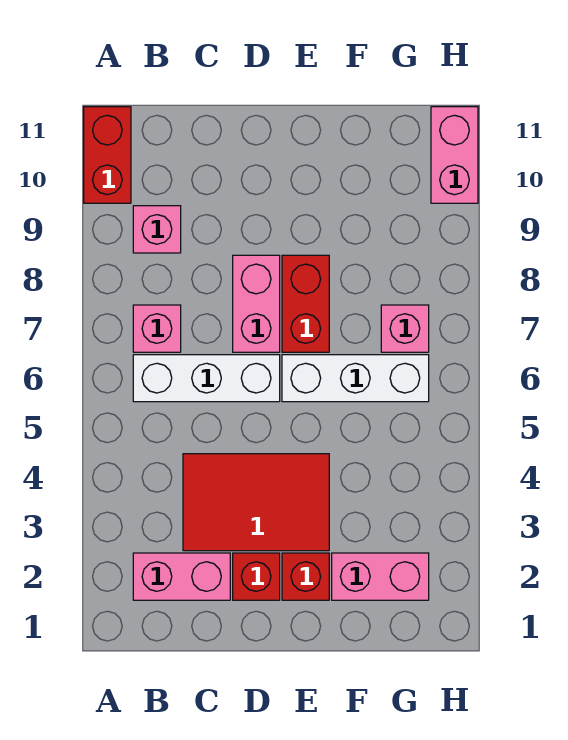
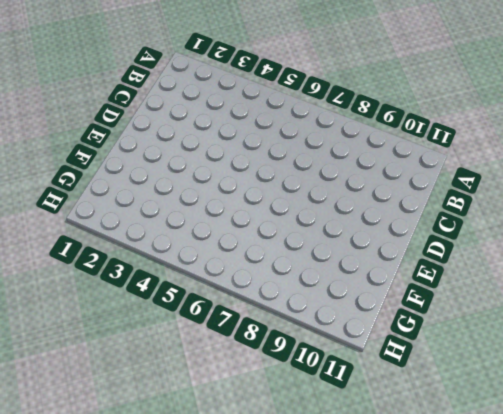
none -> red 1x2 brick [84,107,131,203]
none -> pink 1x2 brick [133,553,230,600]
none -> white 1x3 brick [133,355,280,402]

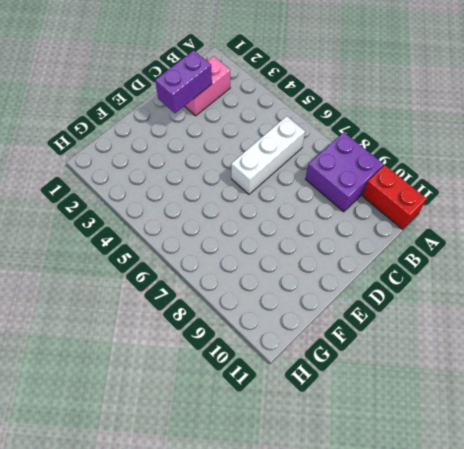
purple 2x2 brick [306,132,384,212] -> pink 1x1 brick [133,206,181,253]
purple 1x2 brick [155,50,212,113] -> none
none -> pink 1x1 brick [133,305,181,352]
none -> red 2x3 tile [183,454,329,551]
none -> red 1x1 brick [233,553,280,600]

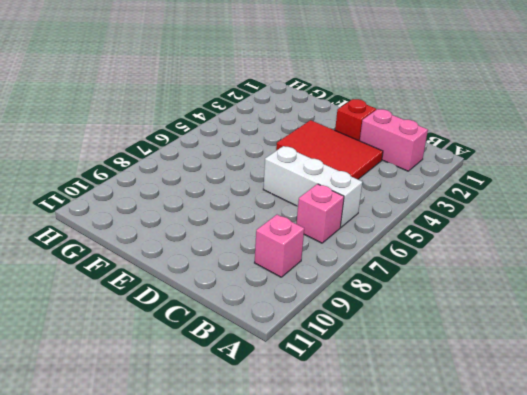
none -> red 1x2 brick [84,107,131,203]
none -> pink 1x2 brick [233,255,280,352]
none -> red 1x1 brick [282,553,329,600]

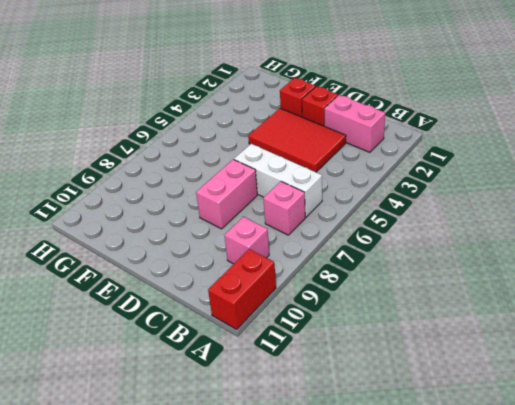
none -> white 1x3 brick [282,355,429,402]
none -> red 1x2 brick [282,255,329,352]
none -> pink 1x2 brick [332,553,429,600]

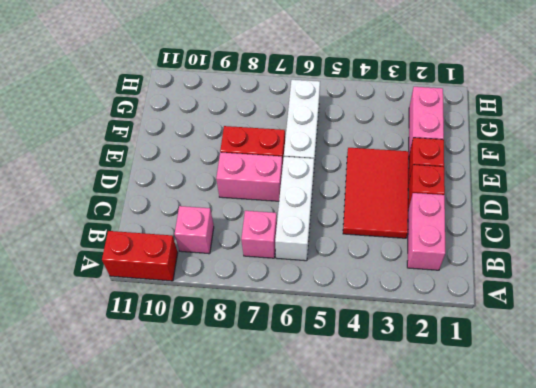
none -> pink 1x1 brick [381,305,429,352]
none -> pink 1x2 brick [431,107,478,203]

